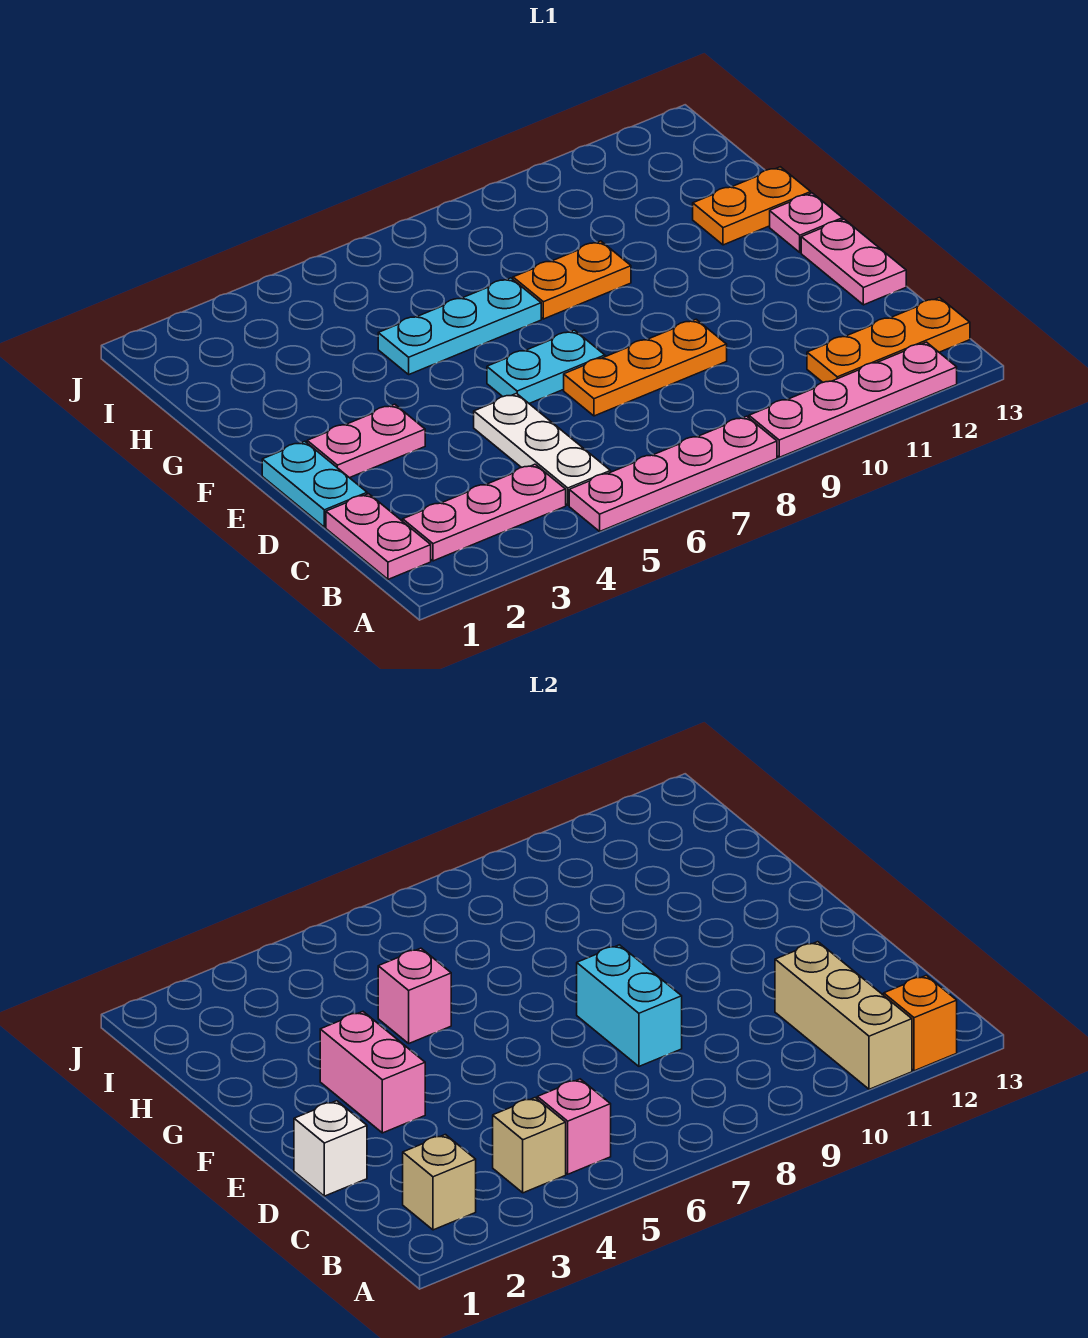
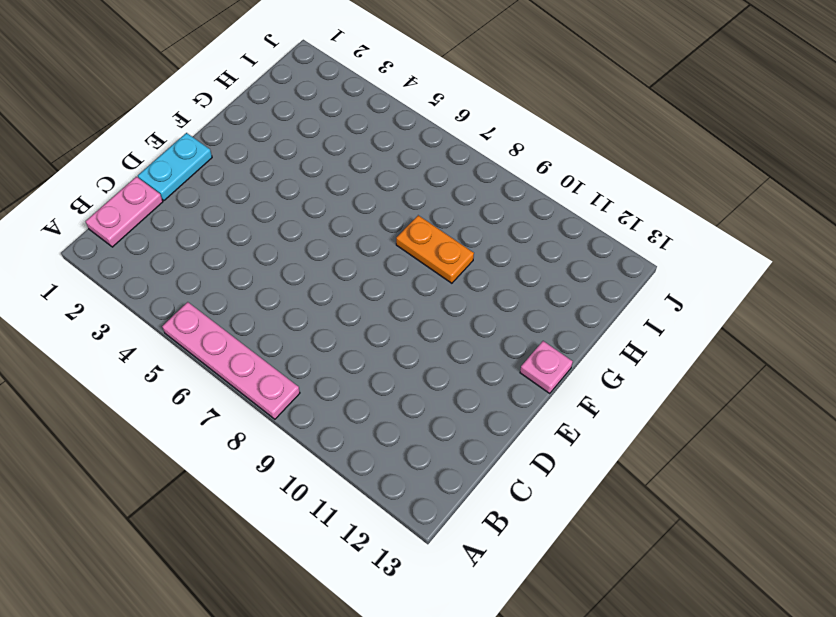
none -> pink 1x4 plate [749,342,957,457]
none -> pink 1x3 plate [403,464,566,561]
none -> white 1x3 plate [474,393,611,505]

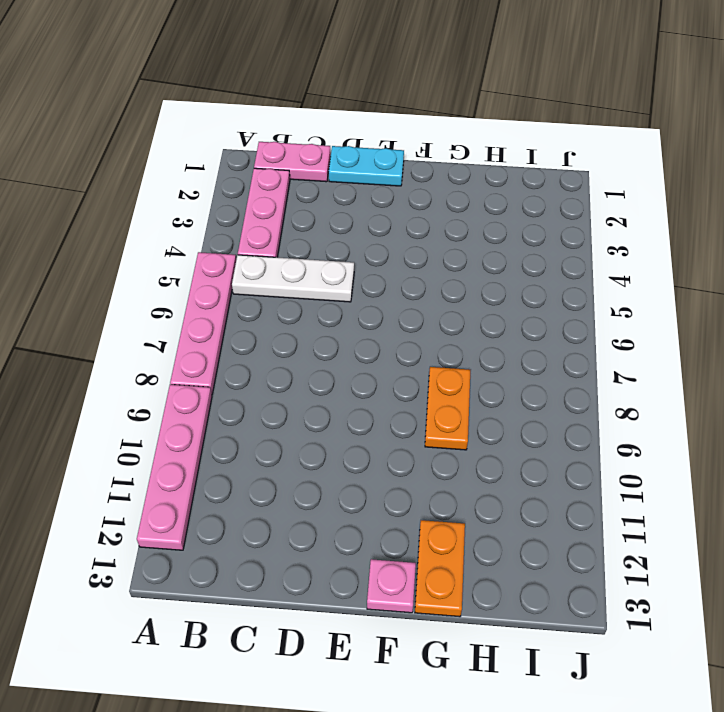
none -> orange 1x3 plate [807,298,970,382]
none -> orange 1x3 plate [564,319,727,416]
none -> pink 1x2 plate [801,219,906,305]

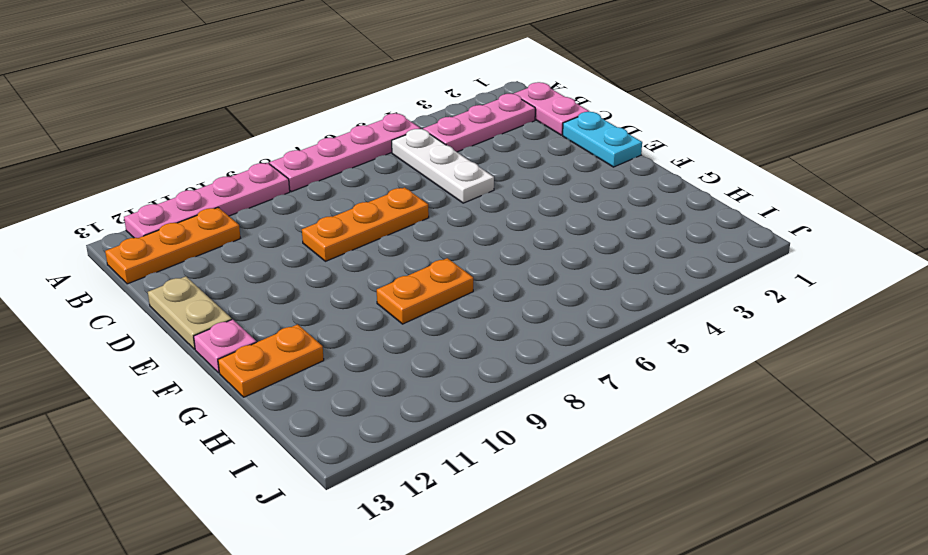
tan 1x2 plate [148,276,232,349] -> pink 1x2 plate [801,219,906,305]
none -> pink 1x2 plate [307,404,425,478]
none -> cyan 1x2 plate [487,330,605,403]
none -> cyan 1x3 plate [378,278,541,374]

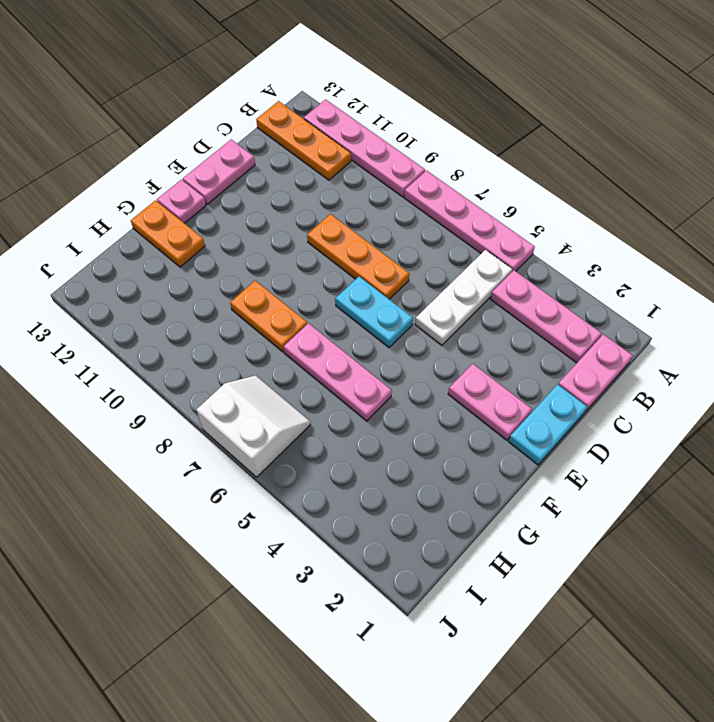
pink 1x3 plate [284,323,392,421] -> cyan 1x3 plate [378,278,541,374]
white 2x2 slope [196,375,310,477] -> none
none -> tan 1x3 brick [775,942,912,1089]
none -> orange 1x1 brick [884,975,957,1071]
none -> tan 1x1 brick [403,1135,476,1230]

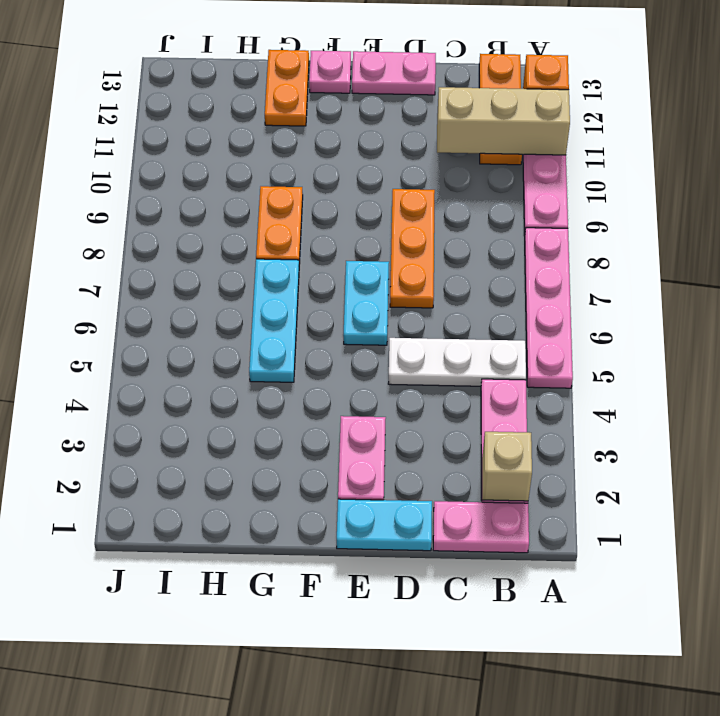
none -> tan 1x1 brick [493,1098,566,1193]
none -> pink 1x1 brick [537,1079,611,1174]
none -> white 1x1 brick [294,1101,367,1196]

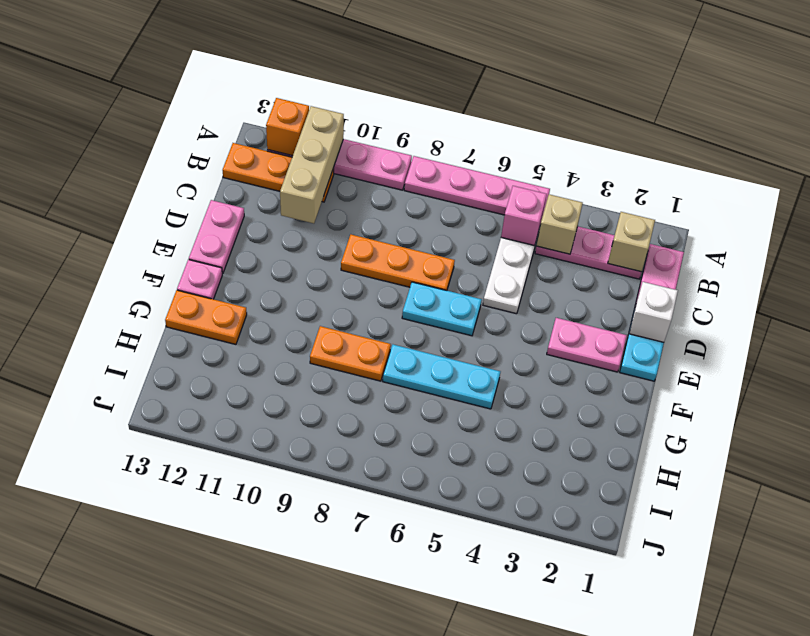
none -> cyan 1x2 brick [577,945,682,1066]
none -> pink 1x2 brick [320,1012,425,1133]
none -> pink 1x1 brick [378,948,451,1043]

